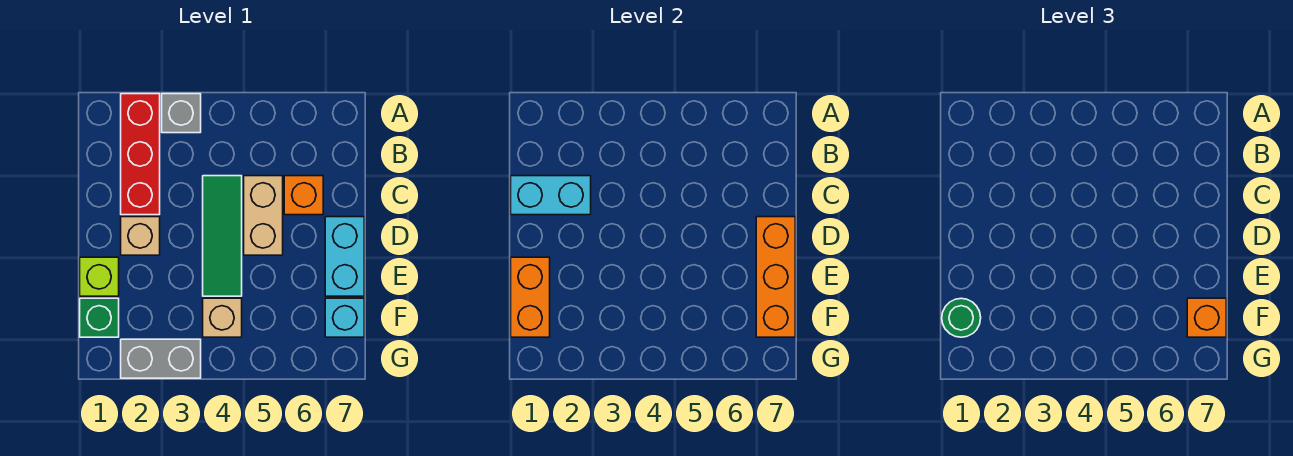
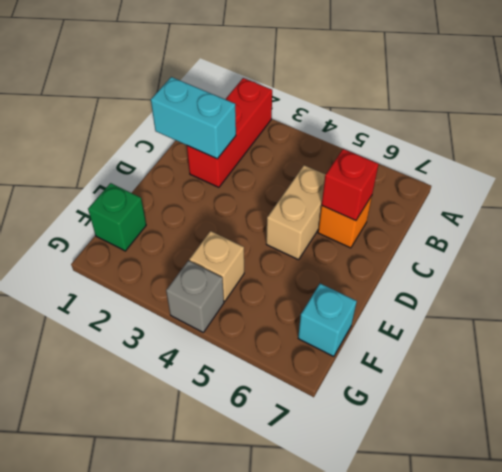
red 1x1 brick [322,149,379,221] -> none
grey 1x1 brick [166,261,224,332] -> grey 1x1 brick moved to [162,94,201,133]
none -> green 1x3 tile [203,176,242,296]
none -> tan 1x1 brick [121,217,160,255]
none -> cyan 1x2 brick [325,217,364,296]

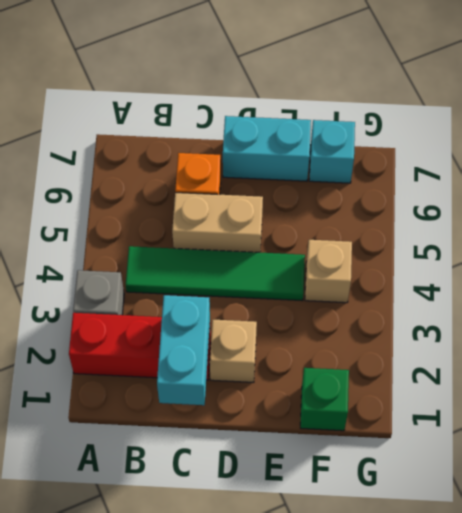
green 1x4 tile [126,246,305,301] -> green 1x3 tile [203,176,242,296]
none -> lime 1x1 brick [80,257,119,296]
none -> grey 1x2 brick [121,339,201,378]
none -> orange 1x3 brick [756,217,795,337]

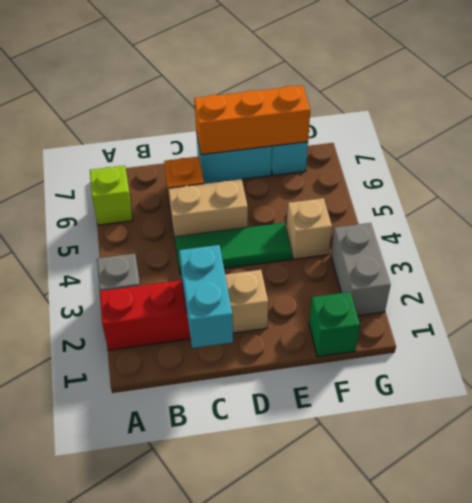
lime 1x1 brick [90,166,133,225] -> lime 1x1 brick moved to [80,257,119,296]
none -> orange 1x2 brick [511,257,550,337]
none -> green 1x1 round brick [942,298,981,337]
none -> orange 1x1 brick [1187,298,1226,337]

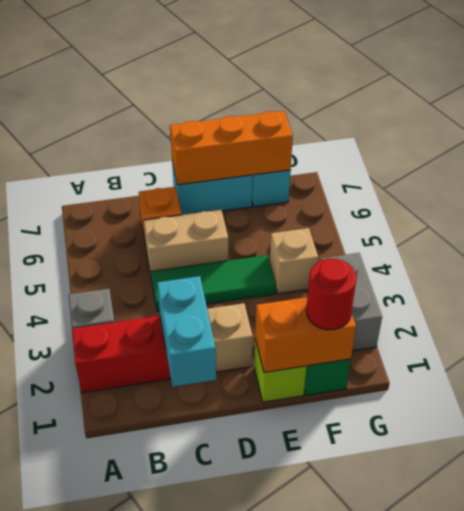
red 1x1 round brick [306,258,356,330] -> green 1x1 round brick [942,298,981,337]
none -> orange 1x1 brick [1187,298,1226,337]

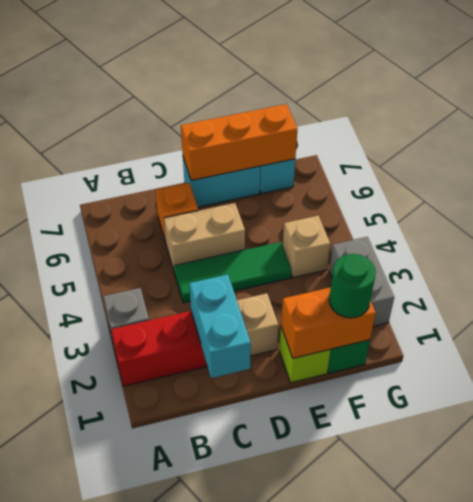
none -> orange 1x1 brick [1187,298,1226,337]

